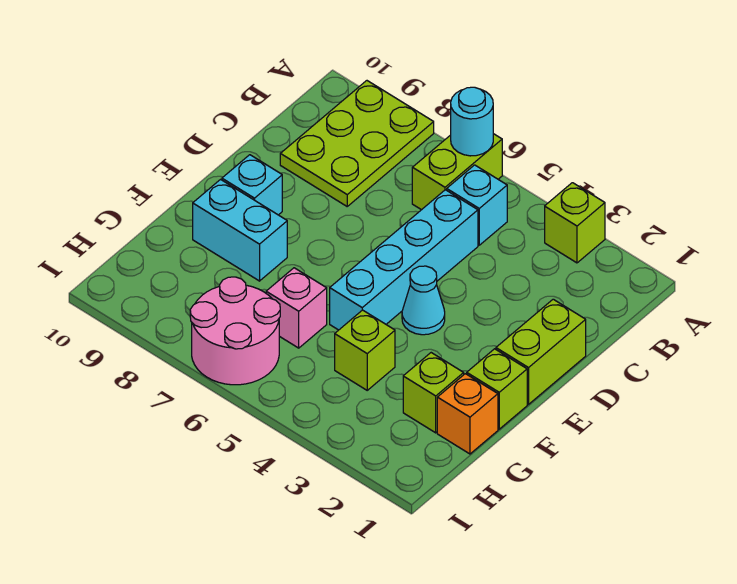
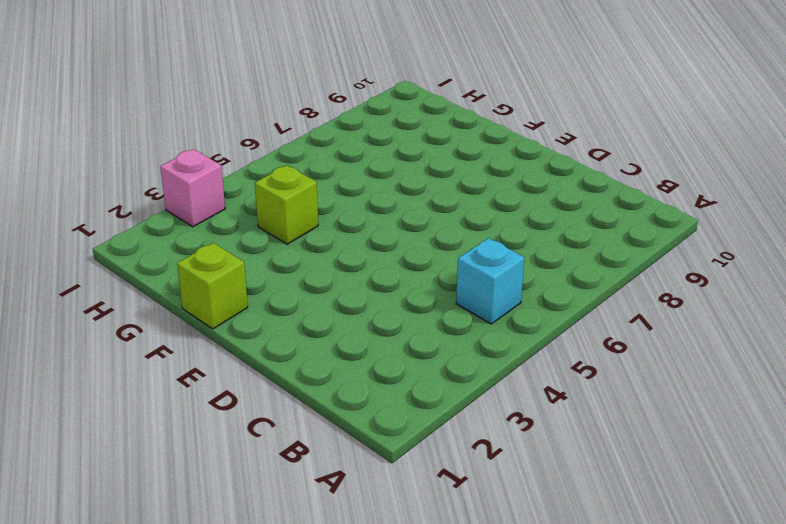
pink 1x1 brick [160,149,225,227] -> pink 1x1 brick moved to [266,268,327,348]
none -> lime 1x1 brick [545,183,605,263]
none -> lime 1x2 brick [412,134,502,210]
none -> lime 2x3 plate [280,81,434,206]

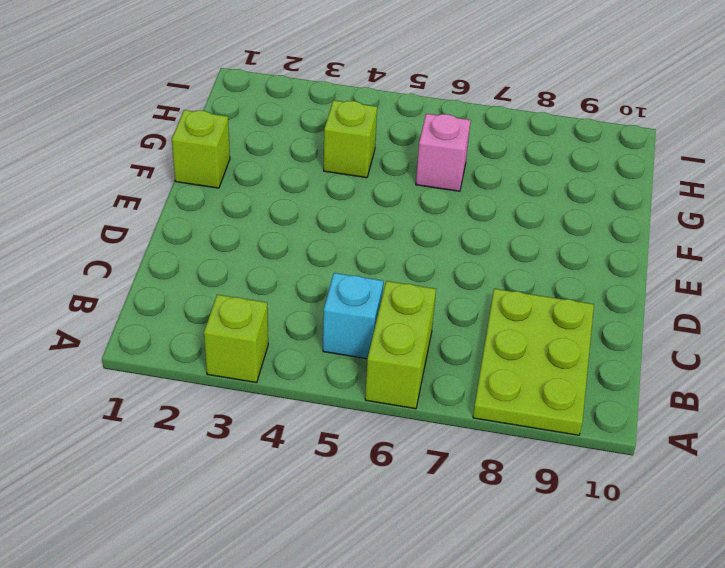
none -> cyan 1x4 brick [330,190,478,330]
none -> lime 1x2 brick [496,299,586,404]
none -> cyan 1x1 cone [402,266,445,335]

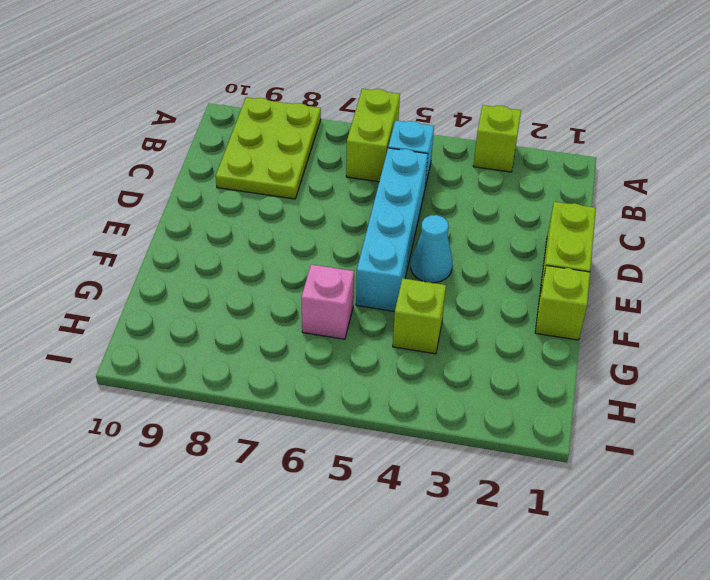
none -> cyan 1x1 brick [222,155,282,215]
none -> cyan 1x2 brick [193,180,287,281]
none -> orange 1x1 brick [437,374,498,454]

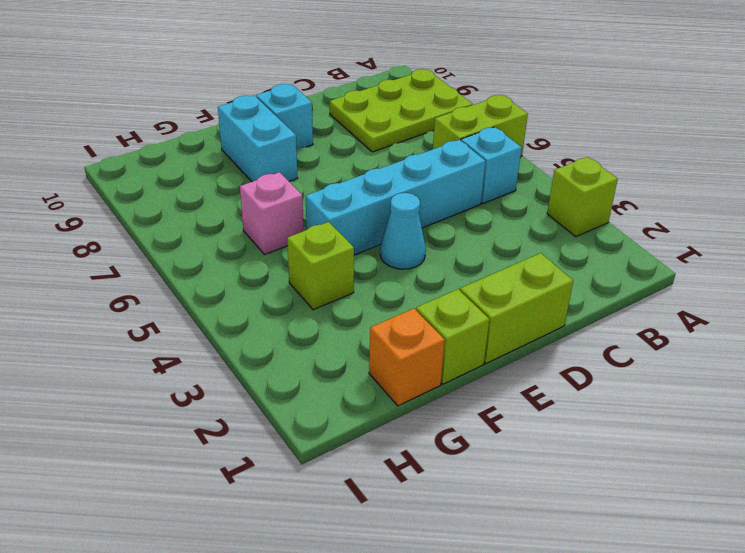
none -> lime 1x1 brick [403,353,464,433]
none -> pink 2x2 round brick [190,277,280,385]
none -> cyan 1x1 round brick [451,87,493,156]

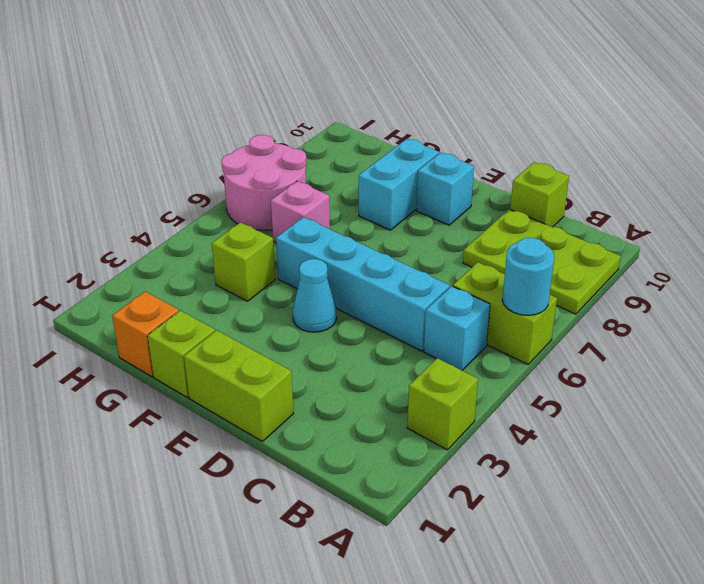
lime 1x1 brick [510,162,569,227] -> lime 1x1 brick moved to [403,353,464,433]

